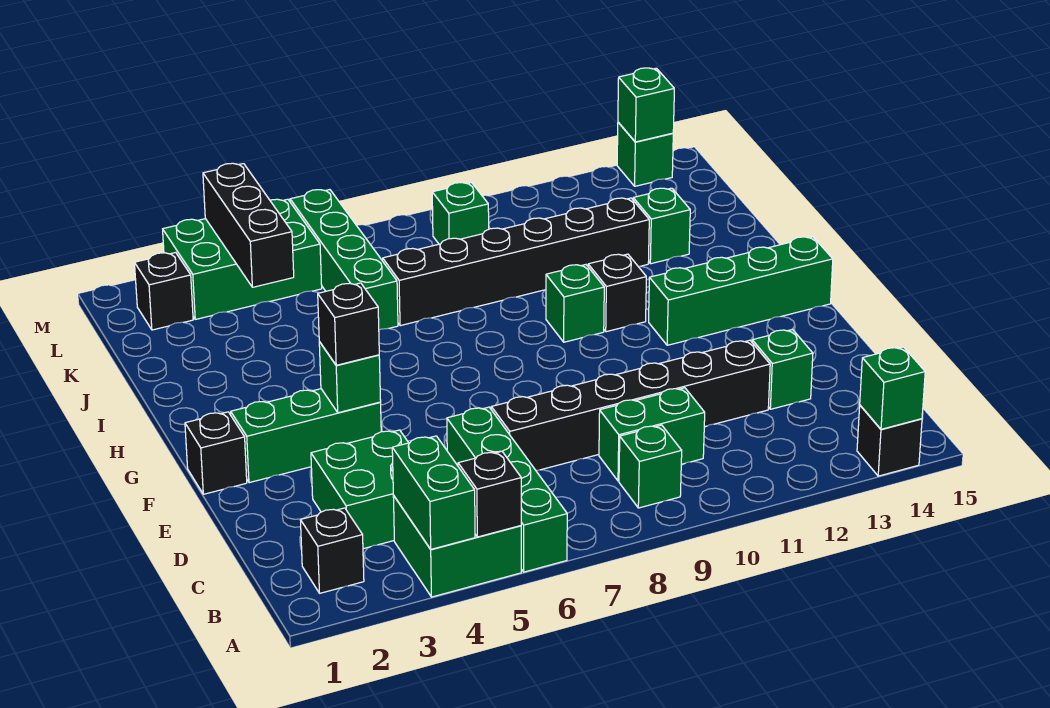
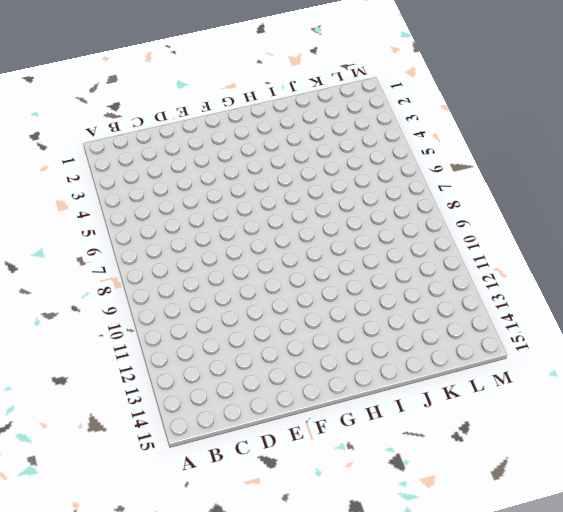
none -> green 2x2 brick [393,496,521,597]
none -> green 1x4 brick [447,407,567,572]
none -> black 1x1 brick [857,405,922,476]

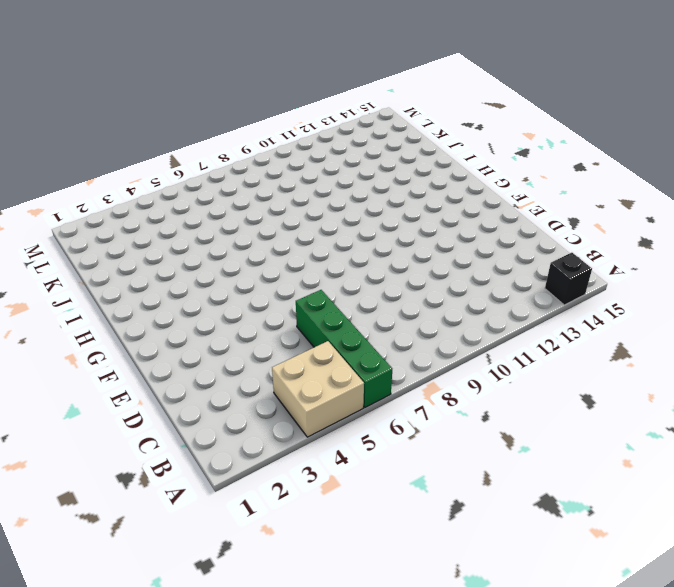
tan 2x2 brick [272,341,364,437] -> green 2x2 brick [393,496,521,597]
none -> black 1x1 brick [300,508,364,593]
none -> green 1x1 brick [619,425,682,508]
none -> green 2x2 brick [311,430,408,549]

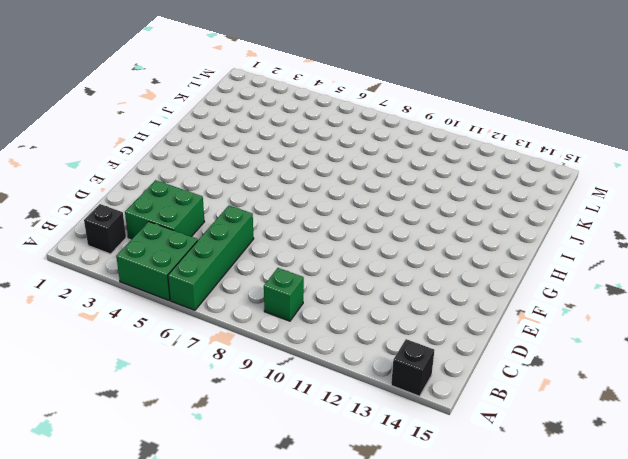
none -> green 1x2 brick [599,388,705,481]
none -> black 1x6 brick [491,340,770,470]
none -> green 1x1 brick [752,329,813,409]

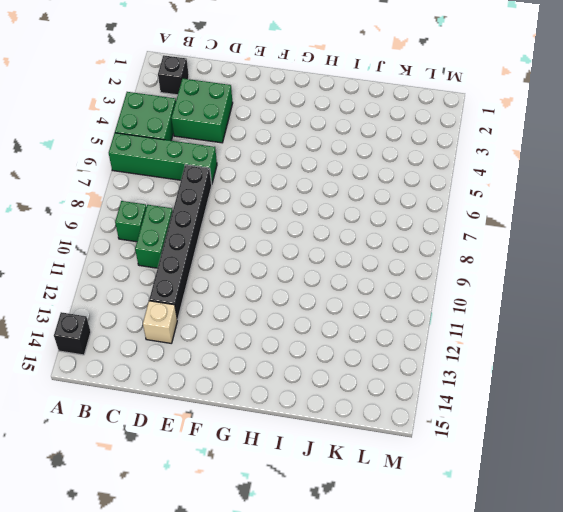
tan 1x1 brick [143,301,177,343] -> green 1x1 brick [752,329,813,409]
none -> black 1x1 brick [185,412,247,494]
none -> green 1x3 brick [231,389,381,483]
none -> green 1x4 brick [649,237,833,345]

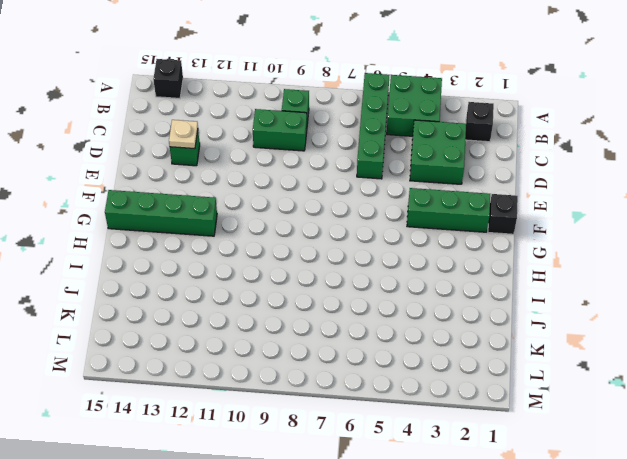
tan 1x1 plate [169,120,198,149] -> none
none -> black 1x6 brick [491,340,770,470]
none -> green 1x1 brick [546,265,604,342]
none -> black 1x1 brick [588,254,646,332]

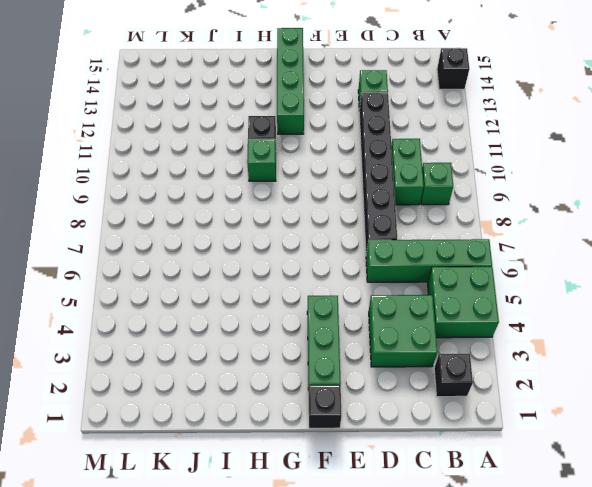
none -> green 1x4 brick [290,190,398,330]
none -> black 1x6 brick [383,198,649,326]
none -> green 1x1 brick [633,188,690,264]

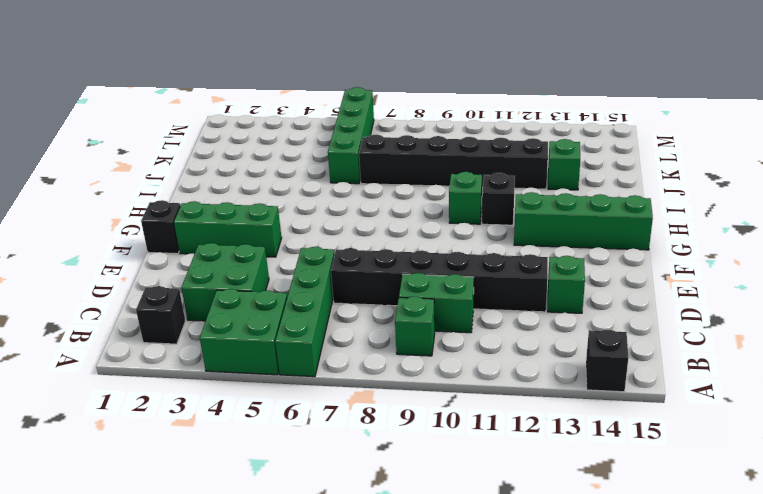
none -> black 1x1 brick [135,253,193,330]
none -> green 2x3 brick [163,199,322,319]
none -> green 1x1 brick [432,183,489,244]

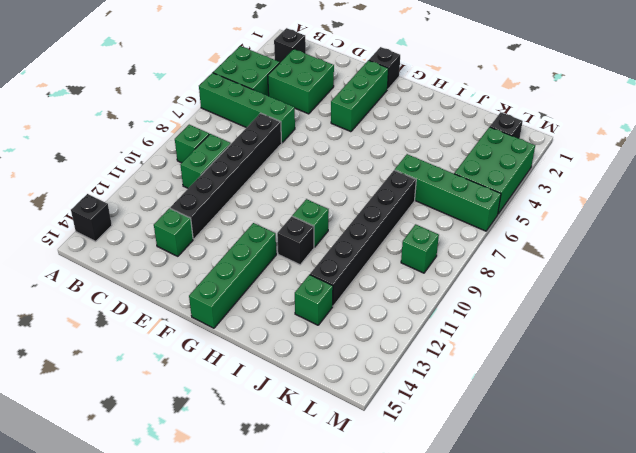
none -> green 1x1 brick [617,122,673,186]
none -> green 1x2 brick [392,436,475,549]
none -> black 1x1 brick [458,451,521,537]

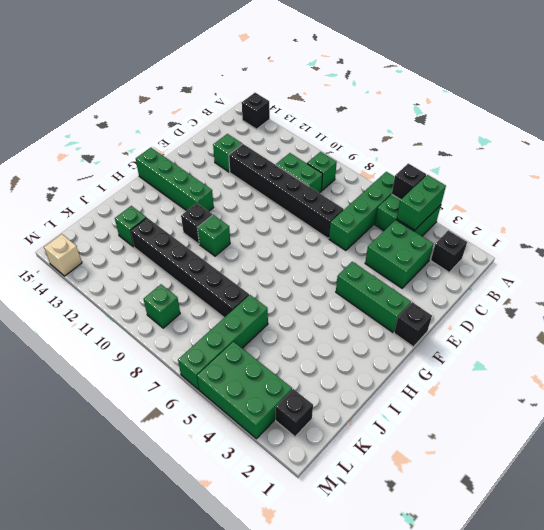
tan 1x1 brick [44,234,82,276] -> green 1x1 brick [617,122,673,186]
none -> green 1x1 brick [860,347,925,429]
none -> green 1x1 brick [319,342,381,413]
none -> black 1x3 brick [203,163,294,287]

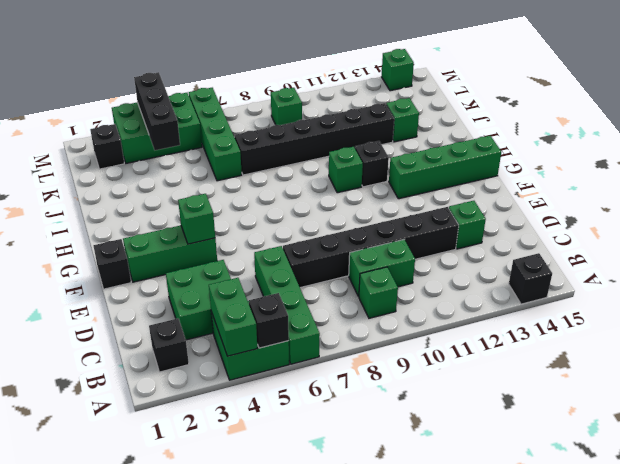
none -> green 1x1 brick [860,347,925,429]
none -> green 1x1 brick [618,68,674,142]
none -> black 1x1 brick [318,283,379,365]

